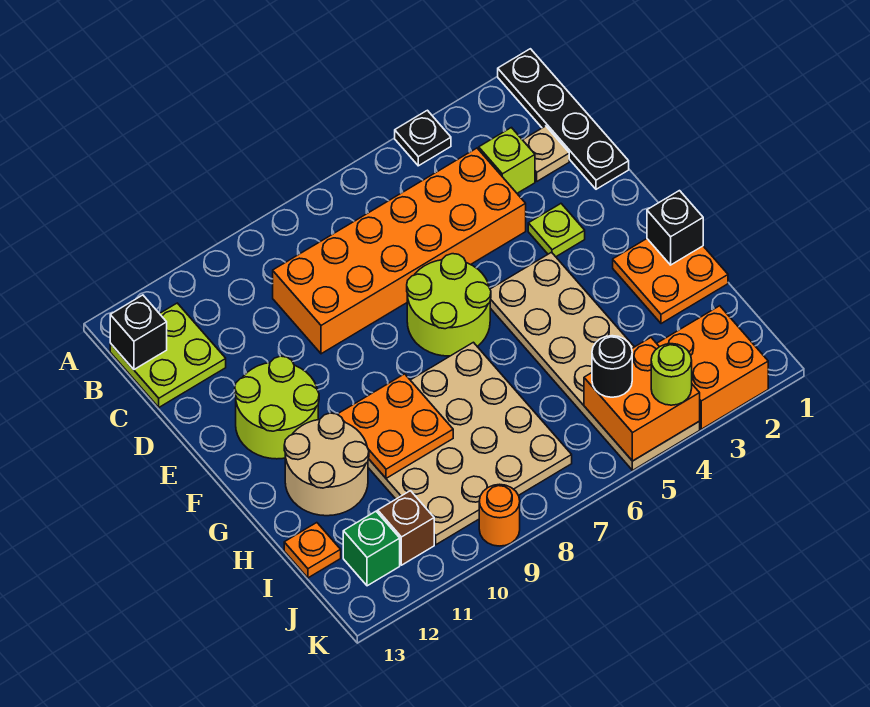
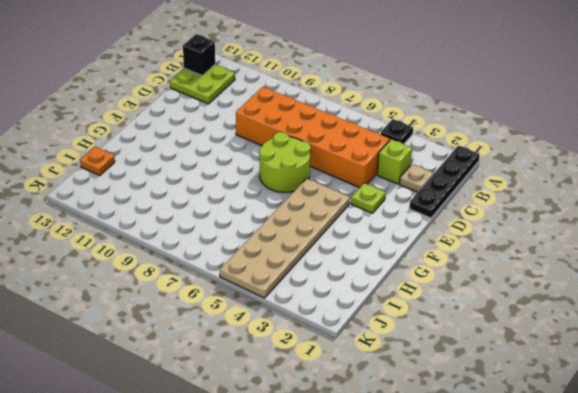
none -> lime 2x2 round brick [235,356,319,459]
none -> orange 2x2 plate [613,239,728,324]
none -> tan 4x4 plate [368,342,572,545]

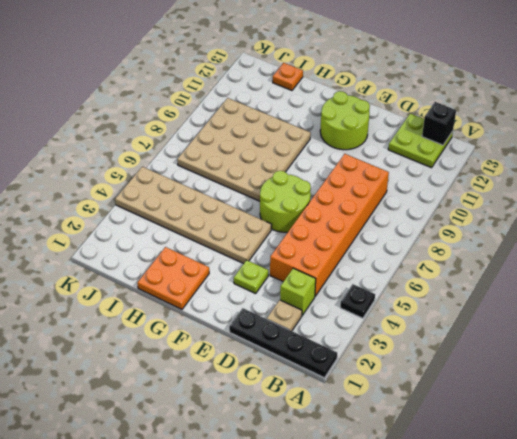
none -> tan 2x2 round brick [284,413,369,516]
none -> orange 2x2 brick [657,306,768,429]
none -> brown 1x1 brick [378,491,434,565]

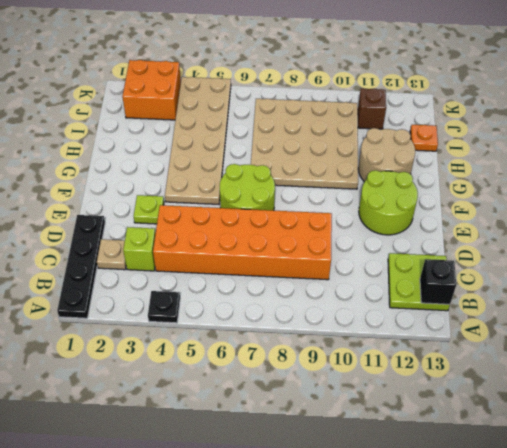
none -> orange 2x2 plate [613,239,728,324]
none -> green 1x1 brick [343,511,400,586]
none -> orange 1x1 round brick [479,484,520,546]

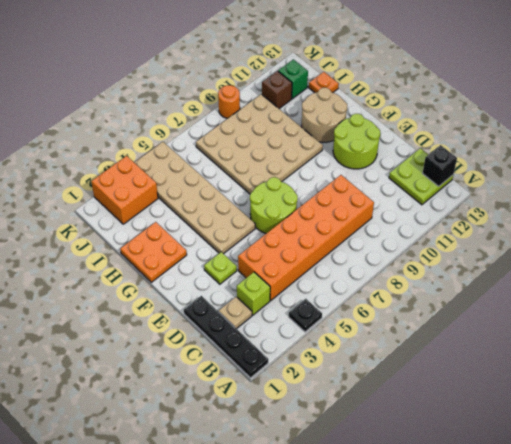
none -> black 1x1 brick [647,191,703,265]
none -> orange 2x2 plate [338,374,453,478]
none -> orange 2x2 brick [584,338,700,461]

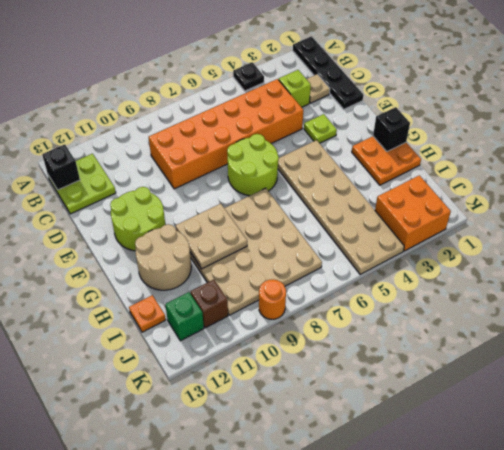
tan 2x2 plate [175,204,247,269] -> orange 2x2 plate [338,374,453,478]
none -> orange 2x2 brick [584,338,700,461]
none -> black 1x1 round brick [592,336,632,397]
none -> lime 1x1 round brick [651,344,692,405]

